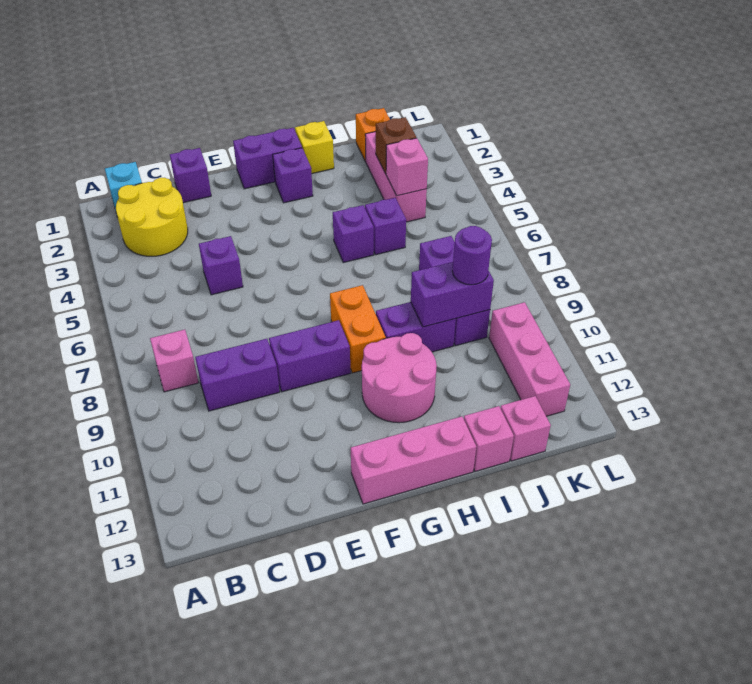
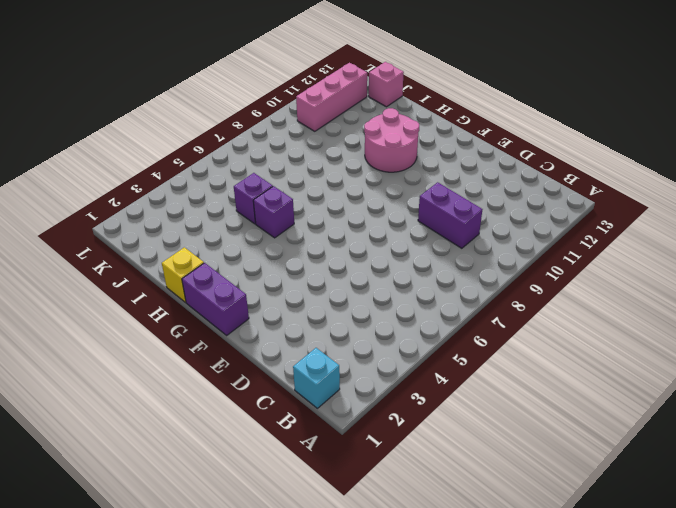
none -> yellow 2x2 round brick [116,178,188,256]
none -> pink 1x1 brick [150,330,198,392]
none -> purple 1x1 brick [170,148,211,203]

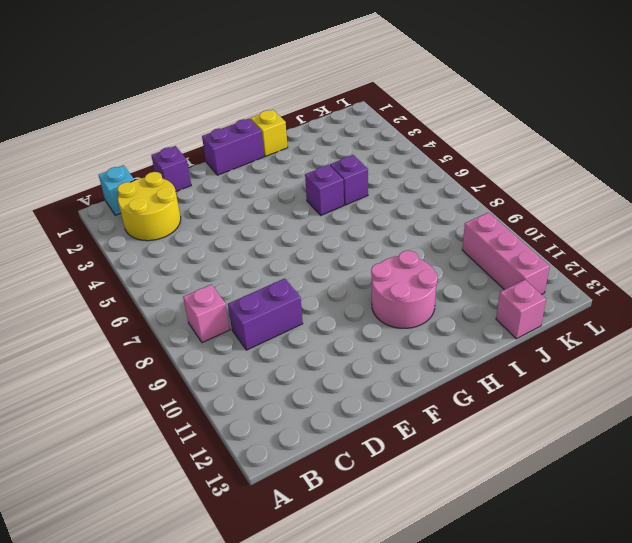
none -> purple 1x1 brick [199,236,243,295]
none -> purple 1x2 brick [269,320,351,392]
none -> pink 1x3 brick [351,416,476,504]

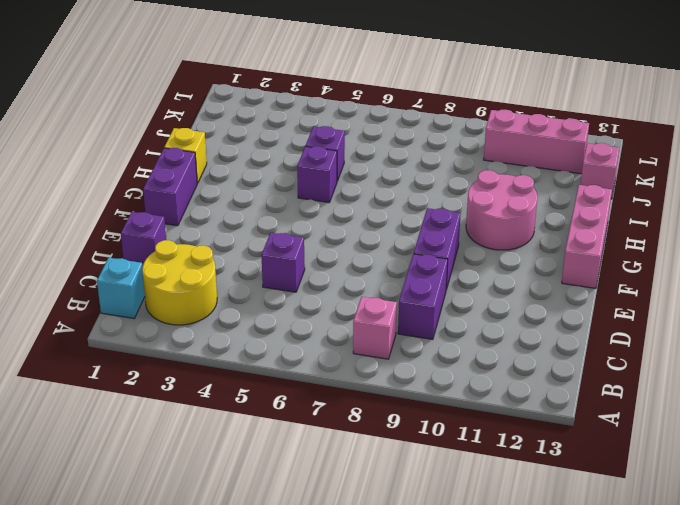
none -> purple 1x1 brick [273,148,313,203]
none -> orange 1x2 brick [330,285,386,373]
none -> purple 1x2 brick [376,302,456,352]

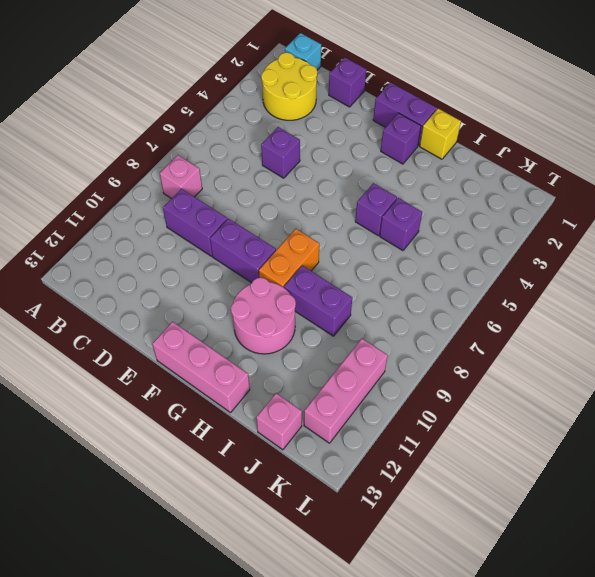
none -> pink 1x1 brick [464,406,514,472]
none -> orange 1x1 brick [356,108,390,161]
none -> pink 1x3 brick [365,132,427,222]

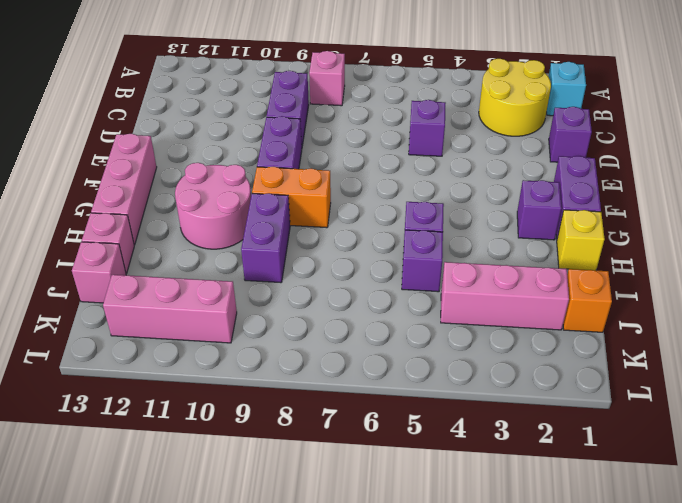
none -> purple 1x3 brick [419,236,490,346]
none -> purple 1x2 brick [411,262,494,327]
none -> brown 1x1 brick [375,117,416,174]

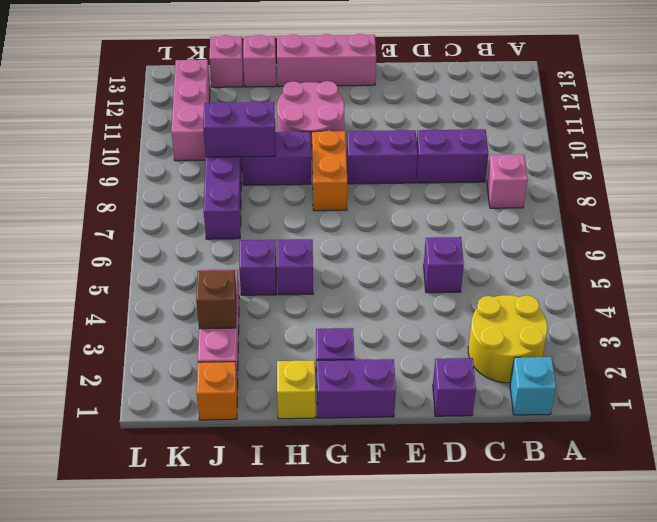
none -> pink 1x1 brick [386,138,428,196]
none -> purple 1x1 round brick [452,226,492,285]

